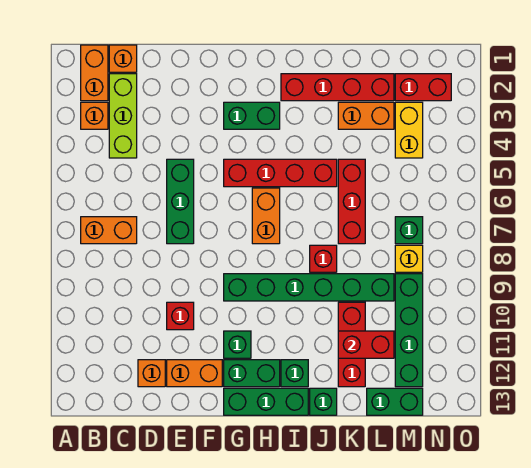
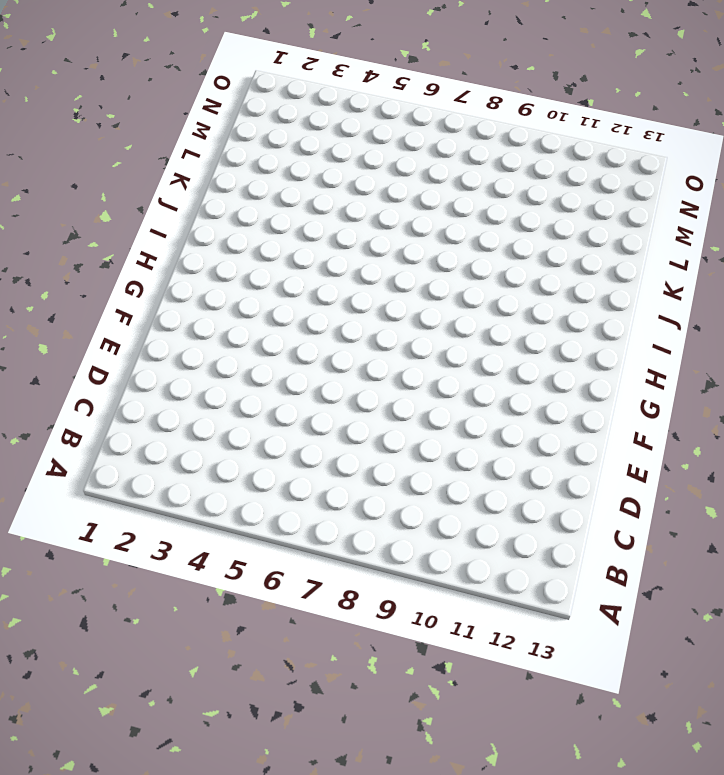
none -> orange 1x2 brick [81,45,108,101]
none -> orange 1x1 brick [81,102,108,129]
none -> orange 1x2 brick [81,217,137,244]
none -> orange 1x1 brick [109,45,137,72]

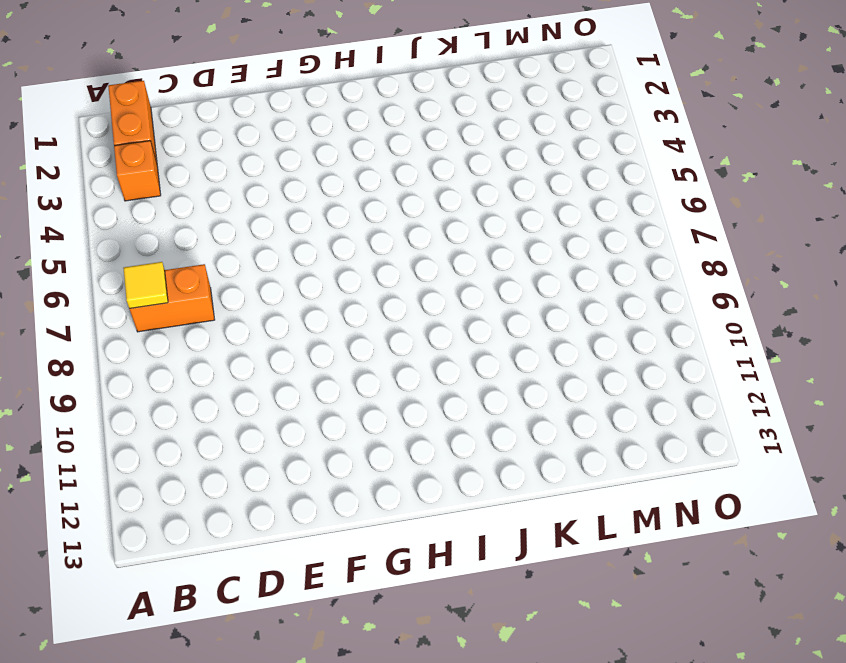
yellow 1x1 tile [123,262,168,309] -> none
none -> orange 1x1 brick [109,45,137,72]
none -> lime 1x3 brick [109,74,137,158]
none -> orange 1x1 brick [138,360,165,387]
none -> green 1x3 brick [167,159,194,244]

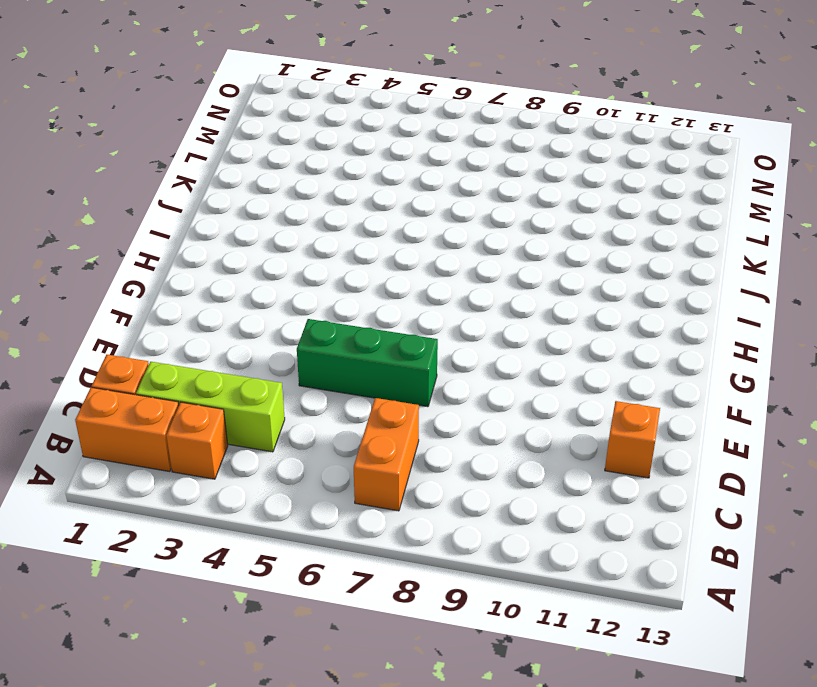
none -> red 1x1 brick [167,302,194,330]
none -> orange 1x2 brick [167,360,222,387]
none -> green 1x2 brick [224,102,280,129]
none -> red 1x4 brick [224,159,337,187]

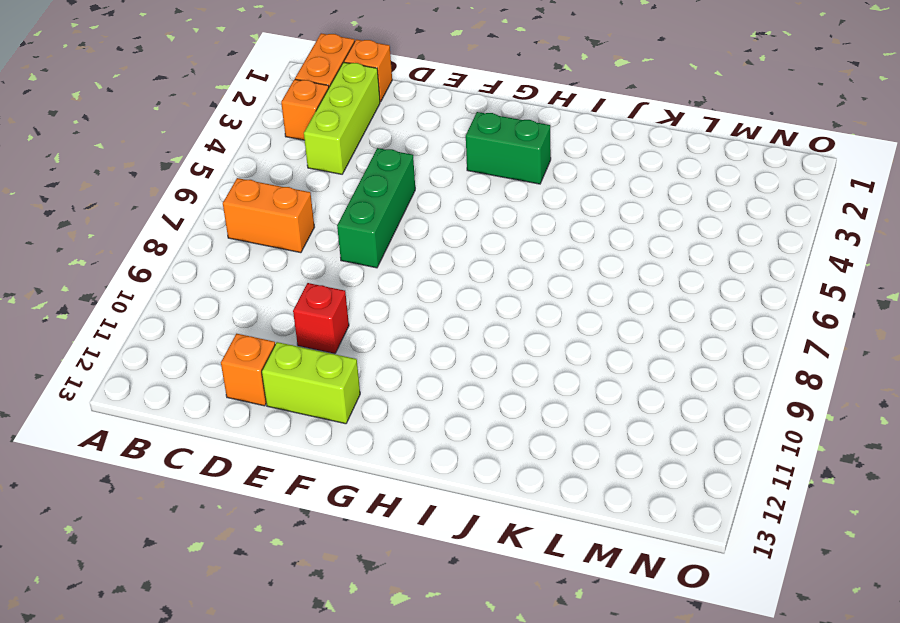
lime 1x2 brick [262,342,360,424] -> orange 1x2 brick [167,360,222,387]
none -> red 1x4 brick [224,159,337,187]
none -> green 1x6 brick [224,274,394,301]
none -> green 1x1 brick [224,331,251,358]
none -> green 1x2 brick [224,360,280,387]

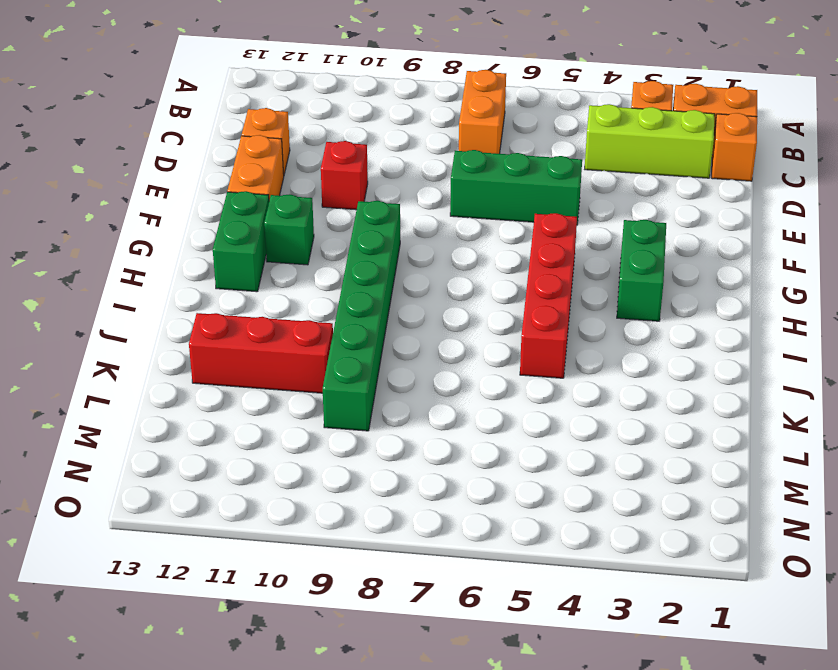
none -> green 1x3 brick [224,388,308,415]
none -> orange 1x2 brick [252,188,280,244]
none -> red 1x4 brick [281,74,394,101]
none -> green 1x1 brick [281,360,308,387]

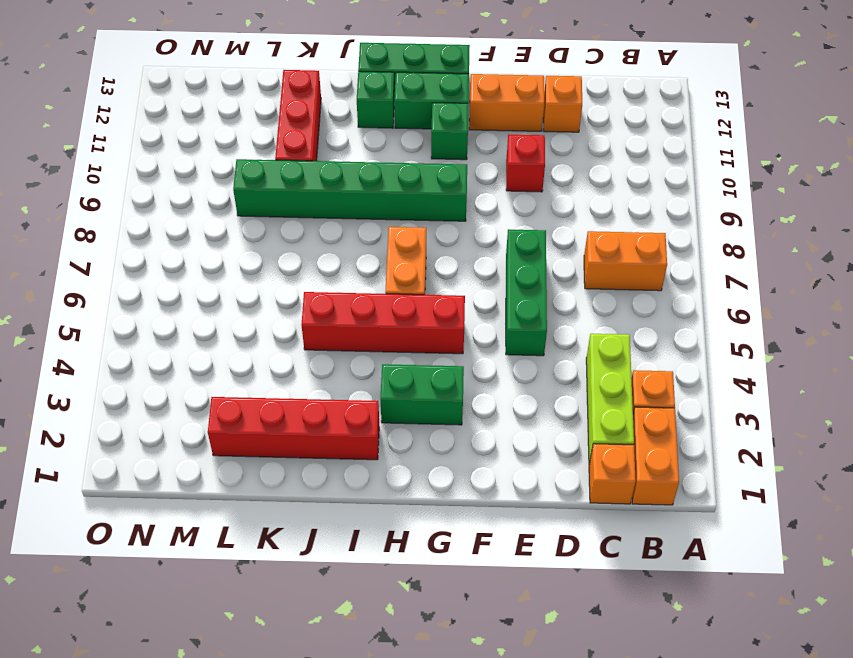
none -> red 1x1 brick [310,245,337,272]
none -> green 1x1 brick [310,388,337,415]
none -> orange 1x2 brick [338,102,394,129]
none -> red 1x3 brick [338,159,365,244]

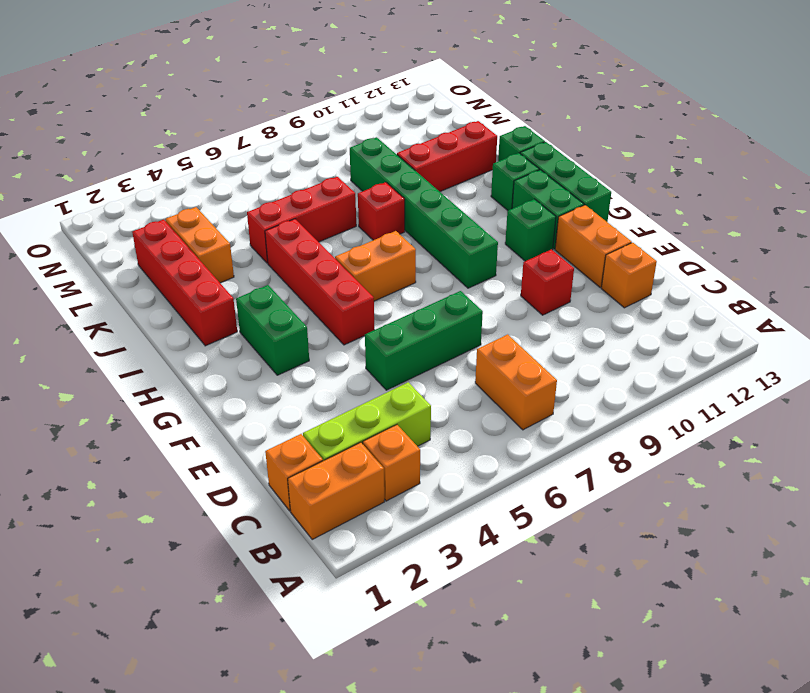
none -> green 1x2 brick [367,388,423,415]
none -> red 1x2 brick [395,74,451,101]
none -> yellow 1x2 brick [395,102,423,158]
none -> green 1x1 brick [395,217,423,244]

